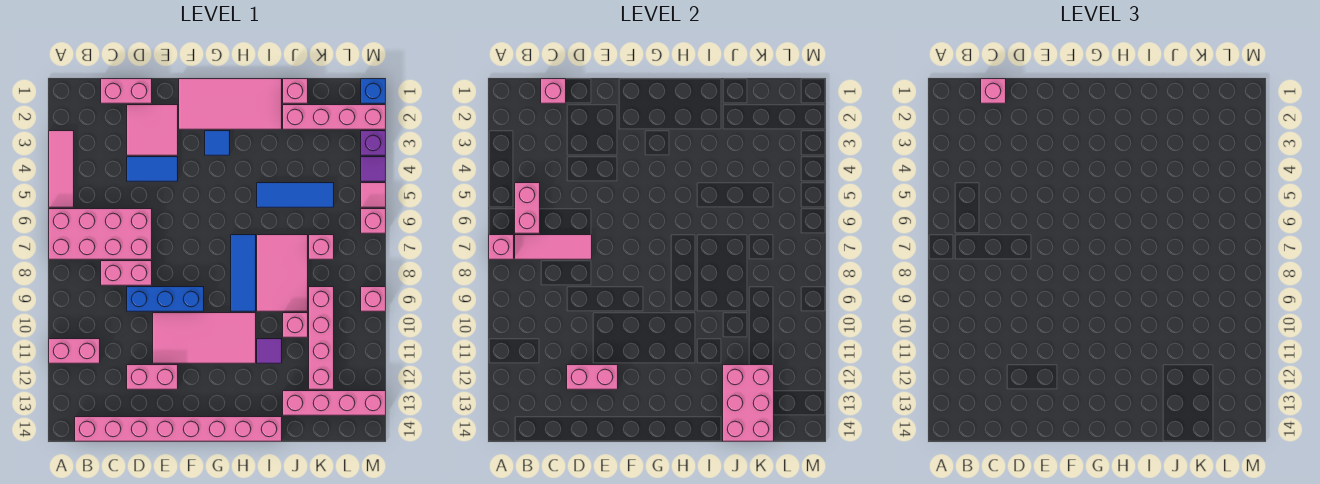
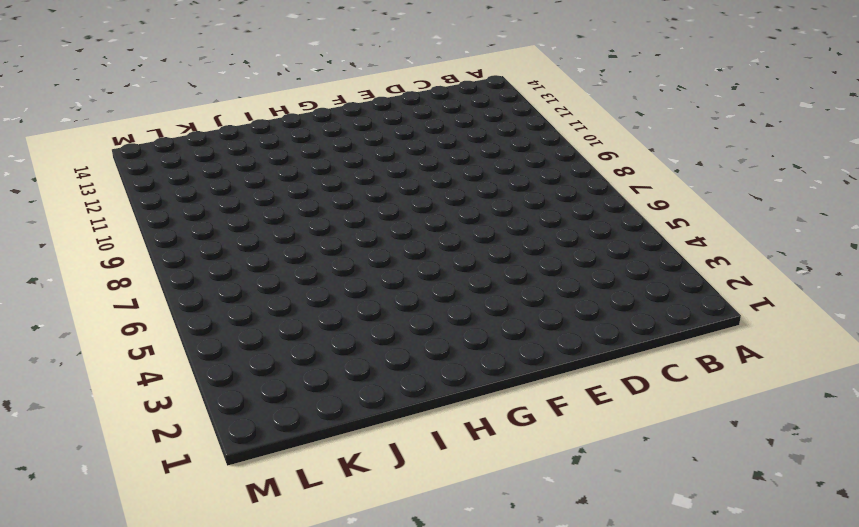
none -> pink 1x3 tile [49,131,74,207]
none -> pink 2x4 brick [49,209,152,259]
none -> pink 1x2 brick [49,339,100,363]
none -> pink 1x8 brick [75,417,282,441]

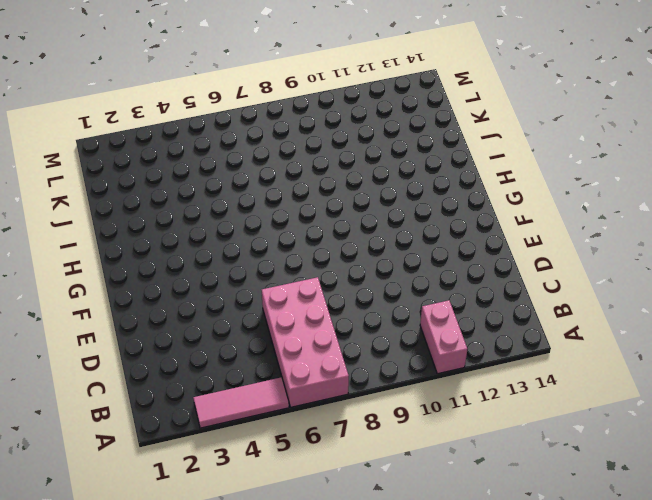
none -> pink 1x8 brick [75,417,282,441]
none -> pink 1x2 brick [101,79,152,103]
none -> pink 1x2 brick [101,261,152,285]
none -> pink 2x2 tile [127,105,178,155]

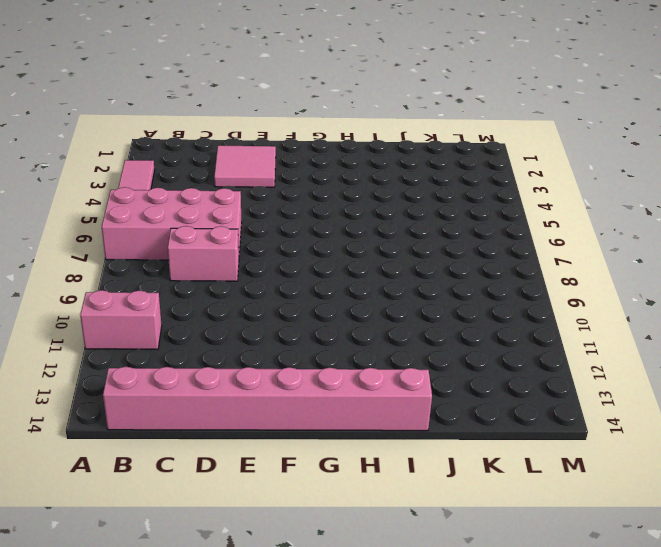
none -> pink 1x2 brick [101,79,152,103]
none -> blue 1x2 tile [127,157,178,181]
none -> blue 1x3 brick [127,287,204,311]
none -> pink 1x2 brick [127,365,178,389]

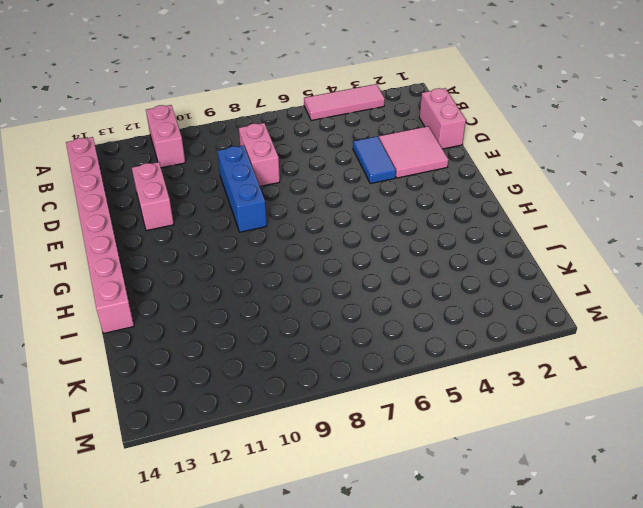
none -> pink 2x4 brick [49,209,152,259]
none -> pink 2x4 tile [153,313,256,363]
none -> pink 2x4 tile [179,79,282,129]
none -> blue 1x1 tile [205,131,230,155]

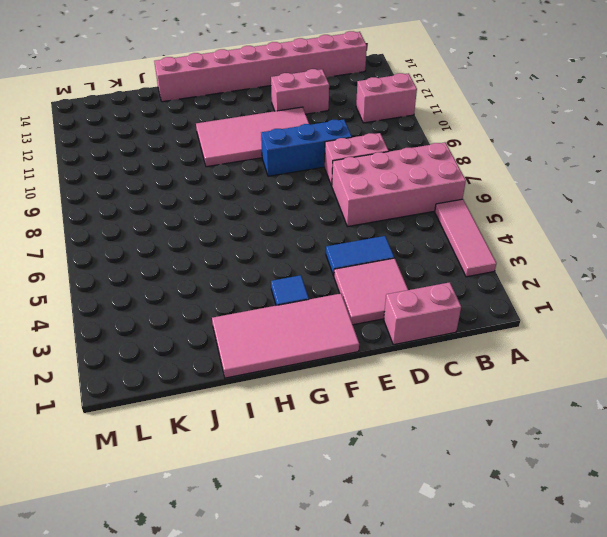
none -> blue 1x3 tile [231,235,256,311]
none -> blue 1x3 tile [257,183,334,207]
none -> pink 2x3 tile [257,235,308,311]
none -> purple 1x1 tile [257,339,282,363]

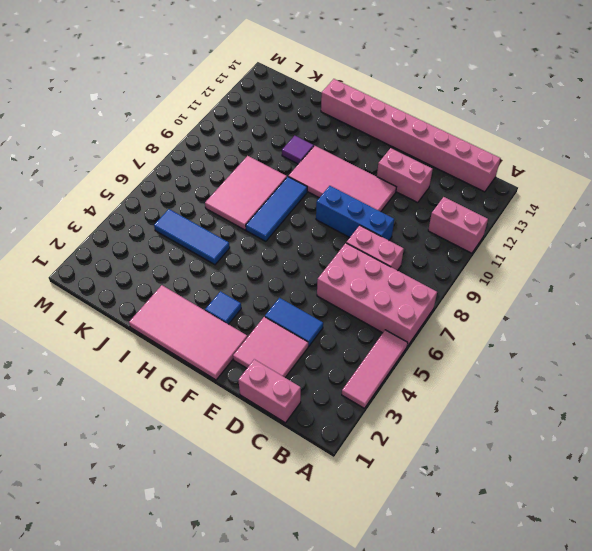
none -> pink 1x1 brick [283,79,308,103]
none -> pink 1x4 brick [283,105,386,129]
none -> pink 1x1 brick [283,313,308,337]
none -> pink 1x4 brick [283,391,386,415]

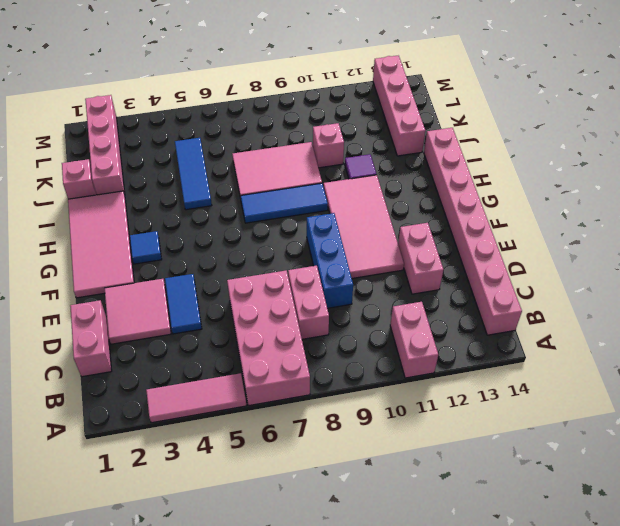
none -> pink 1x1 brick [309,235,334,259]
none -> pink 1x4 brick [309,287,334,389]
none -> blue 1x1 brick [361,79,386,103]
none -> purple 1x1 brick [361,131,386,155]

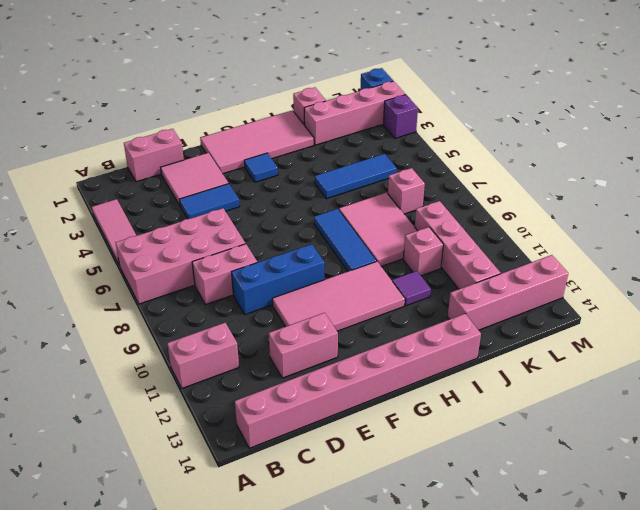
none -> purple 1x1 tile [361,157,386,181]
none -> pink 1x1 tile [361,183,386,207]
none -> pink 1x1 brick [361,209,386,233]
none -> pink 1x1 brick [361,287,386,311]

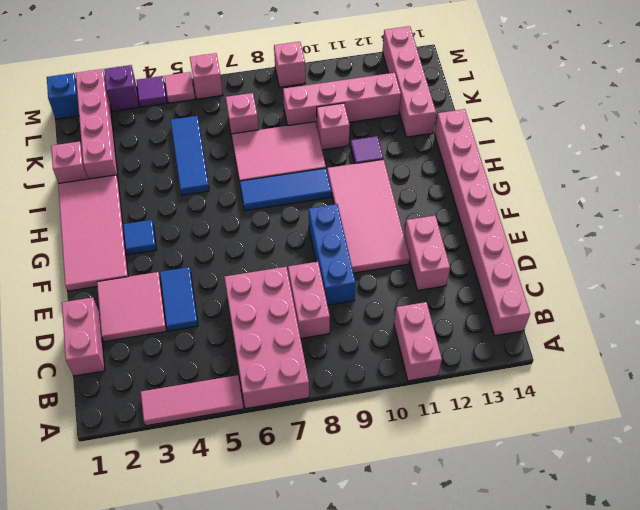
none -> pink 1x1 brick [489,235,514,259]
none -> pink 1x2 brick [515,183,540,233]
none -> pink 1x3 tile [515,235,592,259]
none -> pink 1x1 brick [541,79,566,103]

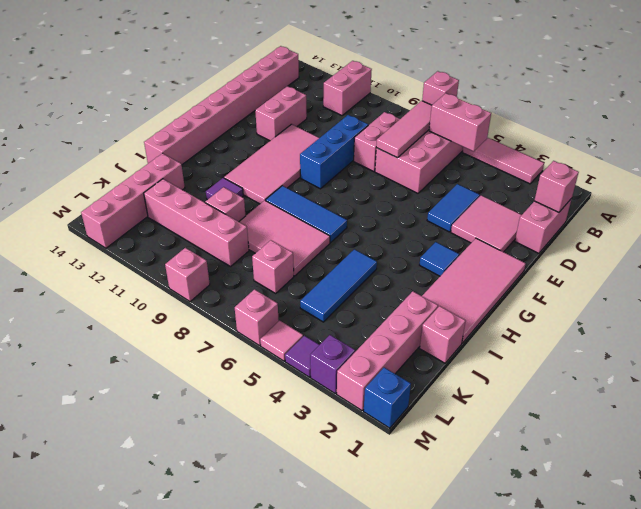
none -> pink 1x2 brick [567,365,618,389]
none -> pink 2x3 brick [723,365,774,441]
none -> pink 1x1 brick [981,79,1006,103]

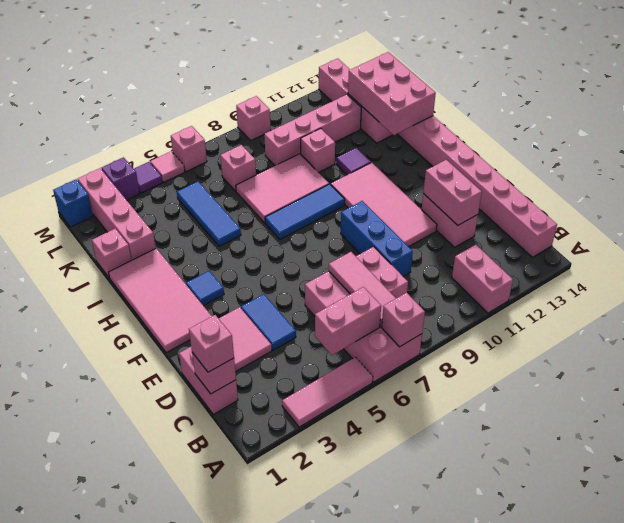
pink 2x3 brick [348,52,436,135] -> pink 2x3 brick turned to [723,365,774,441]

